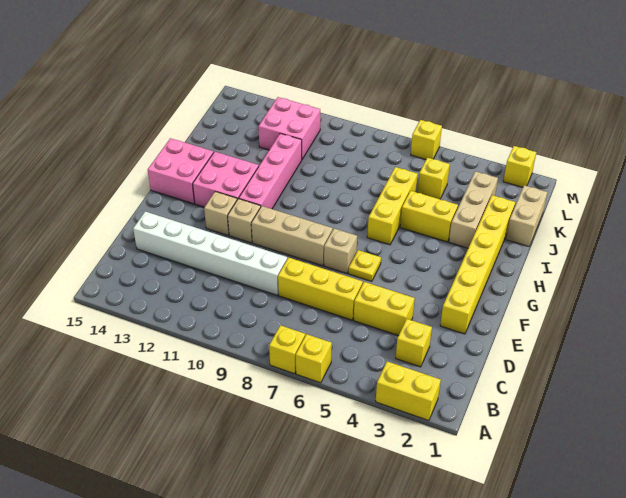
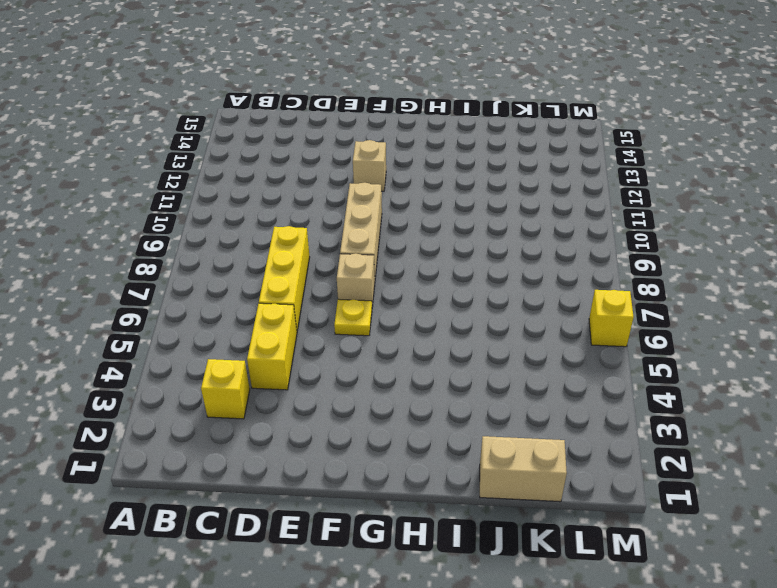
none -> yellow 1x2 brick [376,361,441,420]
none -> yellow 1x1 brick [296,334,332,383]
none -> yellow 1x1 brick [269,325,305,374]

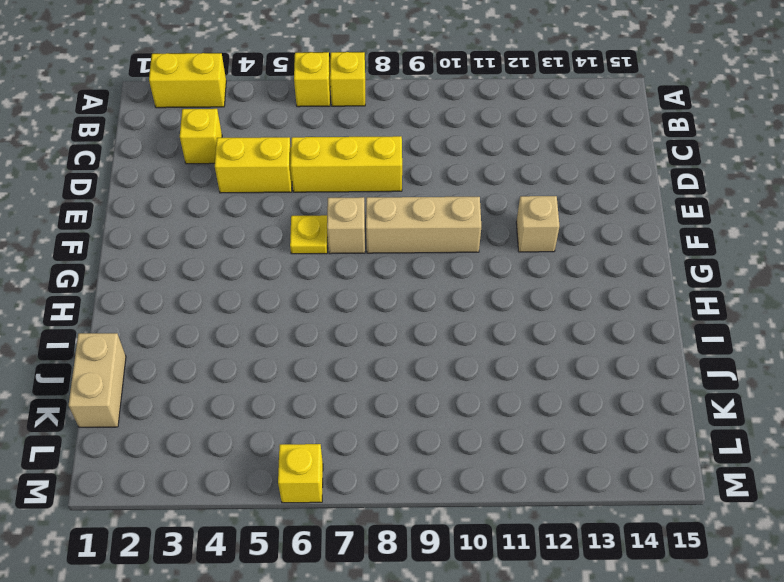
none -> white 1x6 brick [133,211,287,295]
none -> yellow 1x6 brick [440,195,515,334]
none -> tan 1x1 brick [228,199,261,243]

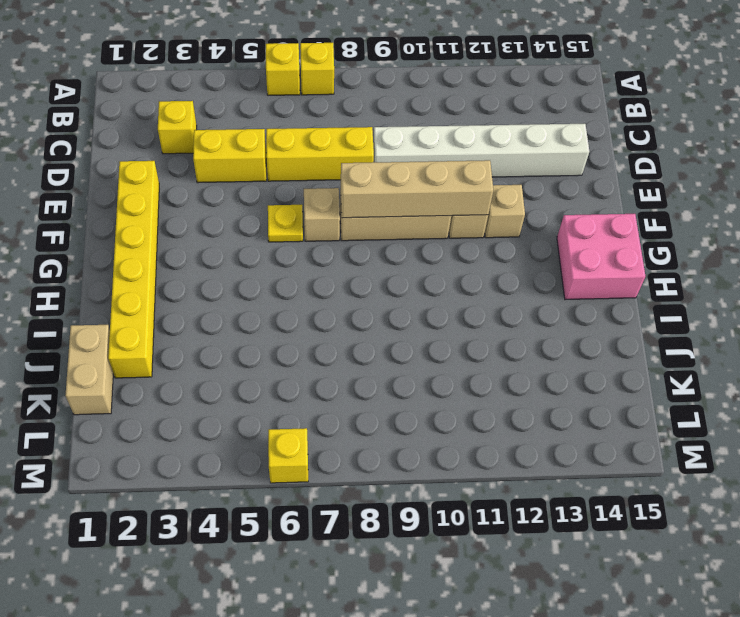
tan 1x4 brick [341,160,493,218] -> none
none -> yellow 1x2 brick [376,361,441,420]
none -> pink 1x4 brick [239,133,302,209]
none -> pink 2x2 brick [193,152,259,207]

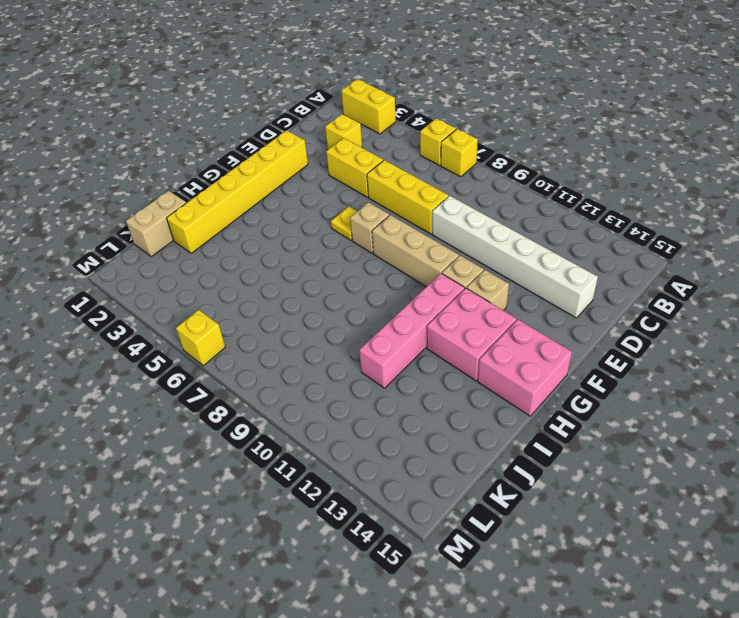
none -> yellow 1x3 brick [367,167,418,245]
none -> tan 1x3 brick [449,171,498,248]
none -> yellow 1x2 brick [400,191,458,242]

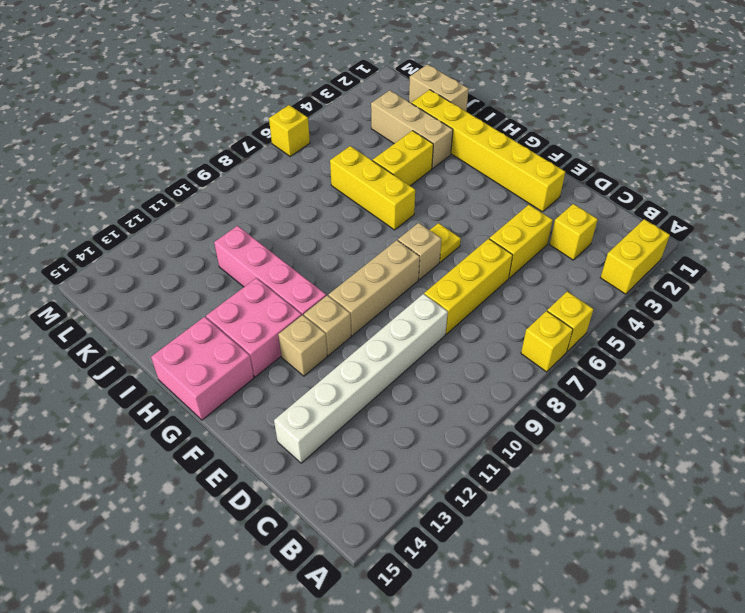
none -> yellow 1x1 brick [417,158,450,199]
none -> pink 2x2 brick [258,97,320,159]
none -> yellow 1x1 brick [503,146,536,187]

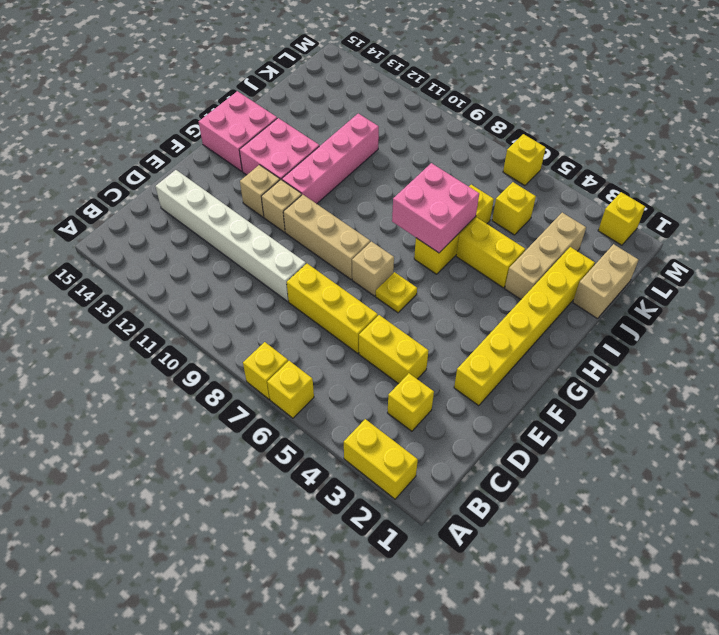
pink 2x2 brick [392,163,479,253] -> pink 2x2 brick moved to [258,97,320,159]

